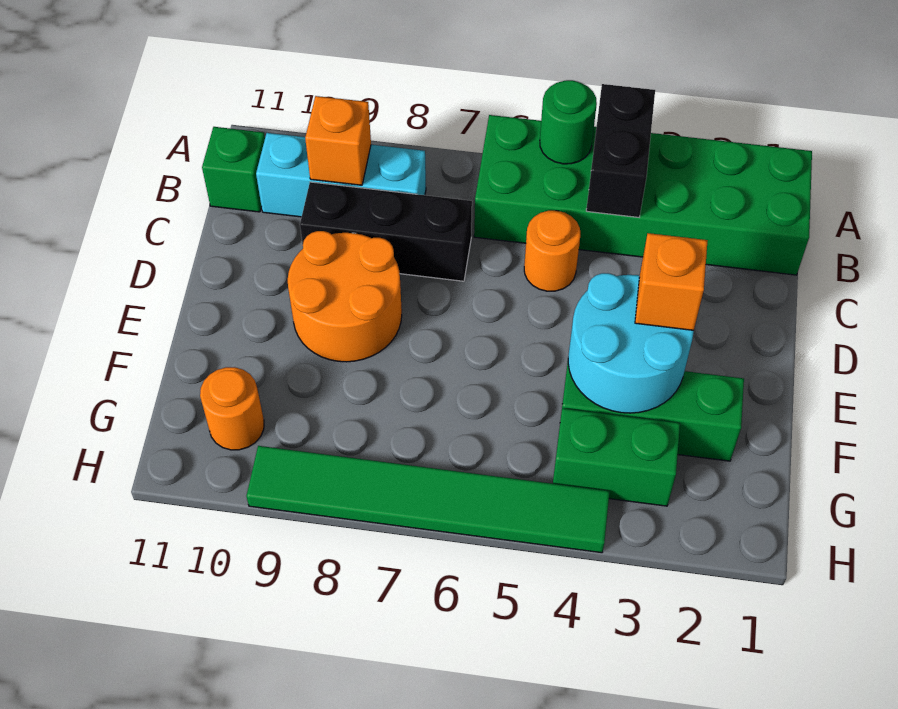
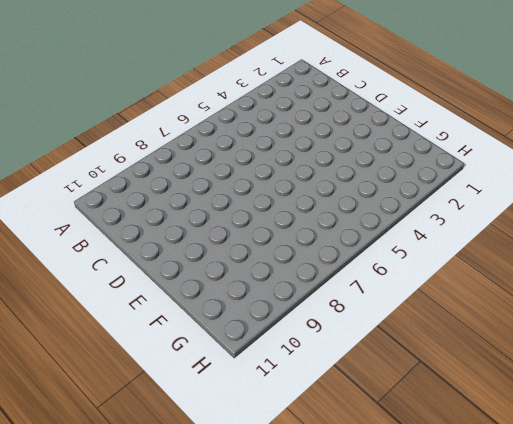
none -> green 2x6 brick [474,115,812,275]
none -> cyan 1x3 brick [256,133,426,217]
none -> green 1x1 brick [202,127,265,212]

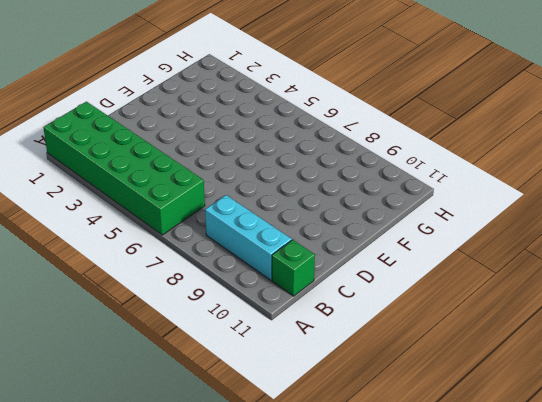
none -> orange 1x1 round brick [524,211,580,291]
none -> black 1x3 brick [300,182,472,281]
none -> orange 2x2 round brick [288,231,402,362]

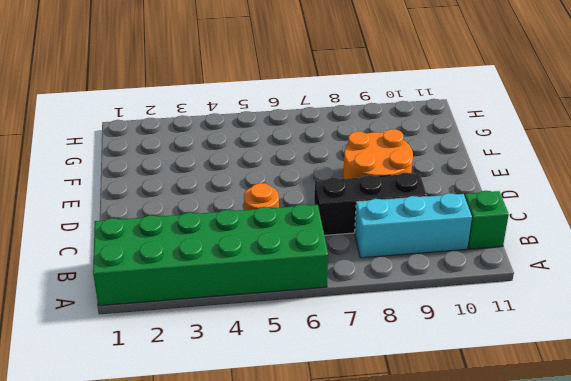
none -> green 1x3 brick [562,363,744,461]
none -> green 1x2 brick [553,408,680,506]
none -> orange 1x1 round brick [200,367,264,450]

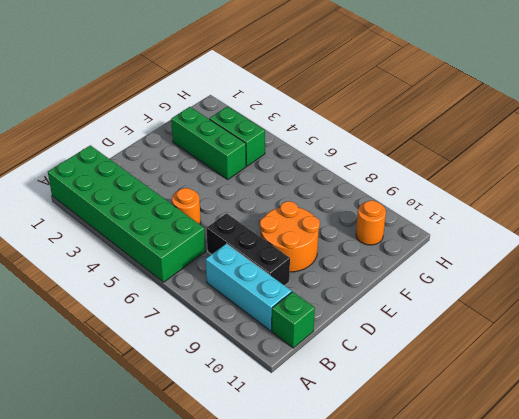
none -> green 1x6 tile [246,446,610,553]
none -> black 1x2 brick [586,84,655,217]
none -> green 1x1 round brick [540,80,597,164]

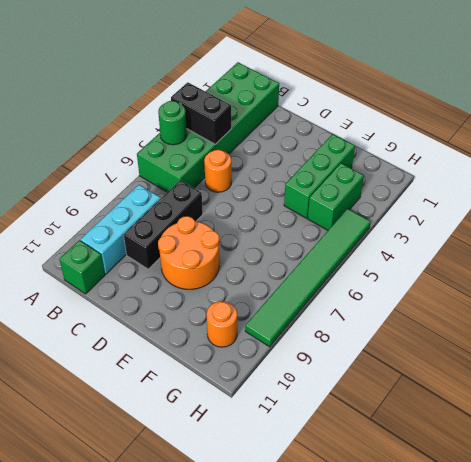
none -> orange 1x1 brick [305,96,371,185]
none -> cyan 2x2 round brick [568,273,694,413]
none -> orange 1x1 brick [635,233,708,330]

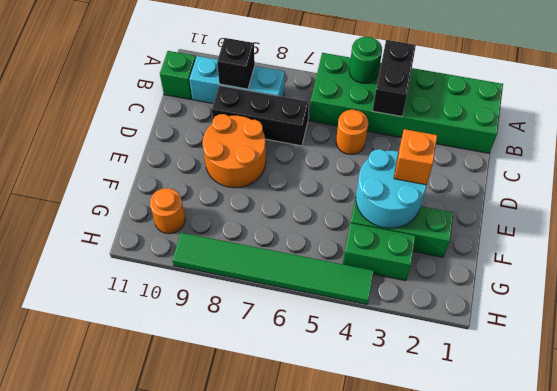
black 1x1 brick [217,38,255,89] -> orange 1x1 brick [305,96,371,185]

